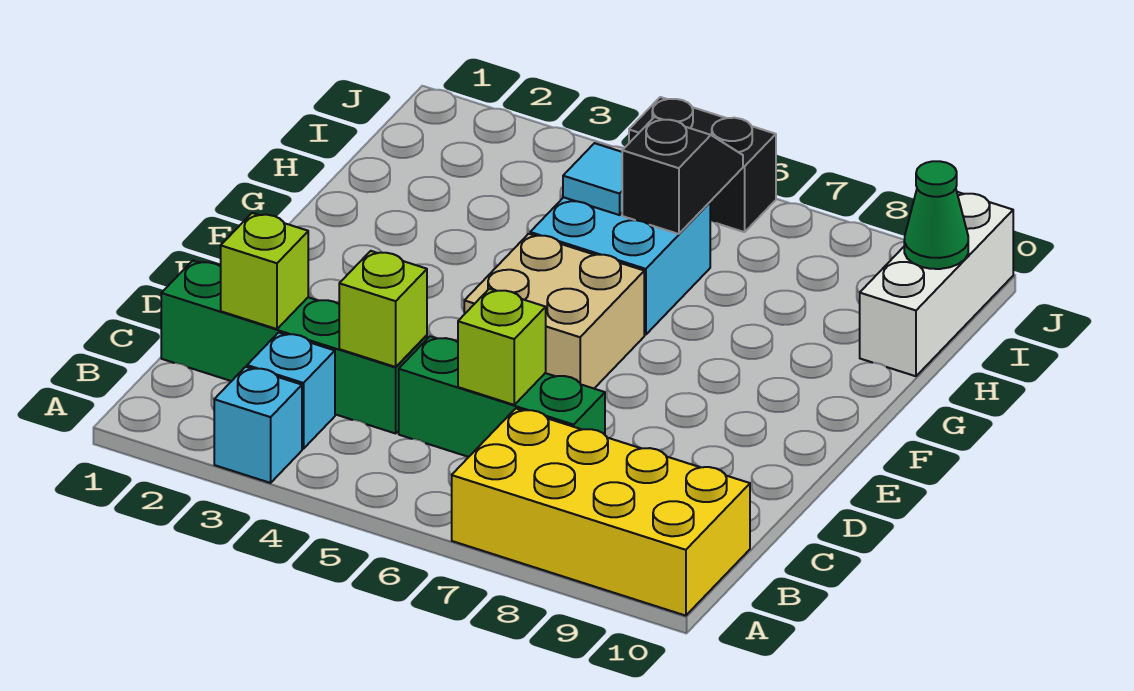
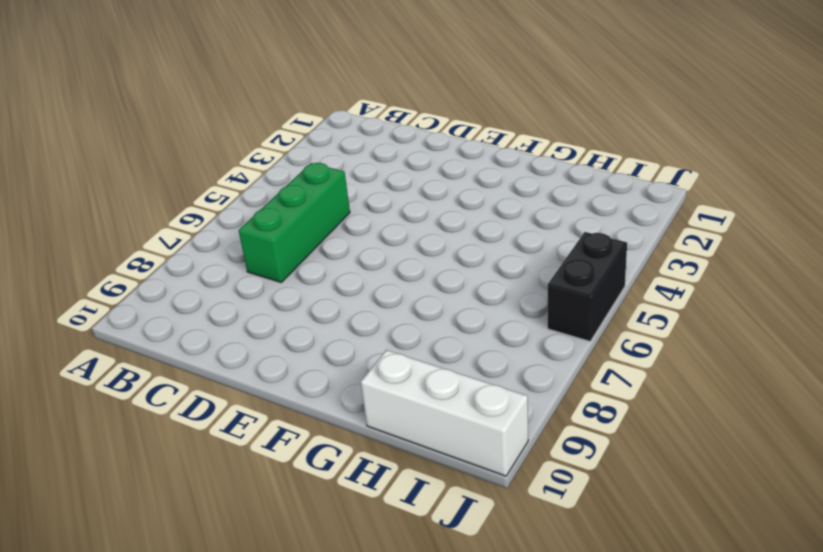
none -> cyan 1x1 brick [214,367,302,483]
none -> yellow 2x4 brick [452,409,750,616]
none -> cyan 1x1 brick [247,333,335,449]

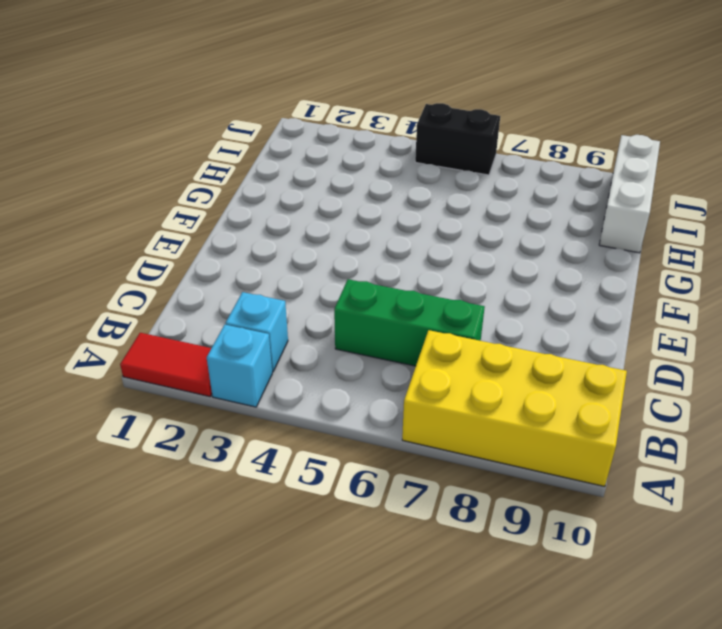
red 1x2 tile [120,333,212,397] -> none
none -> green 1x4 brick [161,261,427,433]
none -> tan 2x2 brick [464,234,644,388]
none -> cyan 2x2 brick [530,197,710,335]

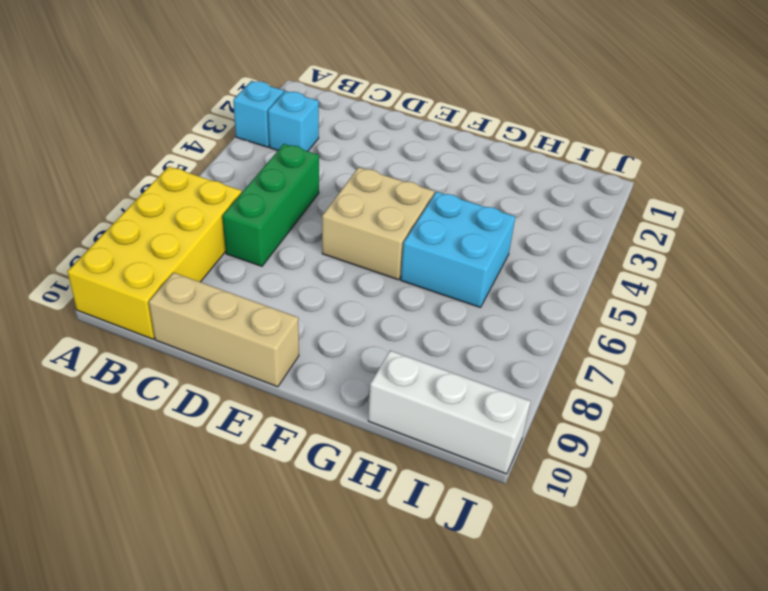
tan 1x3 brick [149,273,299,387] -> none
none -> green 1x4 brick [161,261,427,433]
none -> black 1x2 brick [629,97,776,232]
none -> lime 1x1 brick [221,213,308,329]

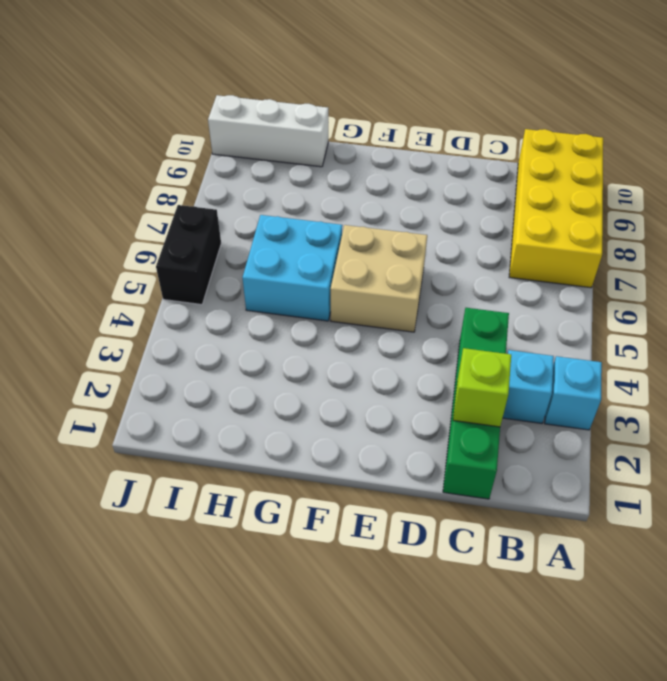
none -> green 1x3 brick [399,336,605,457]
none -> lime 1x1 brick [339,251,427,367]
none -> lime 1x1 brick [458,289,546,405]

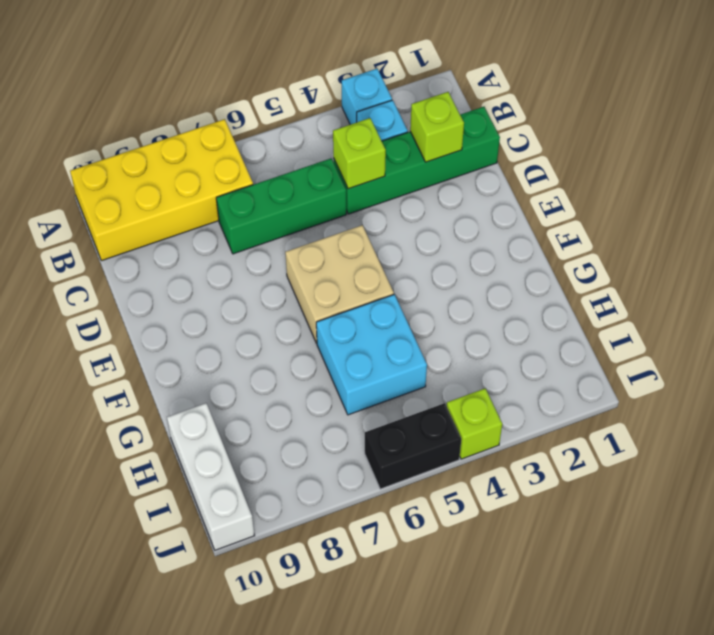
lime 1x1 brick [447,388,502,459] -> lime 1x1 brick moved to [458,289,546,405]
none -> cyan 1x1 tile [563,143,622,215]
none -> black 1x2 slope [622,117,743,234]
none -> green 1x1 cone [904,161,968,269]

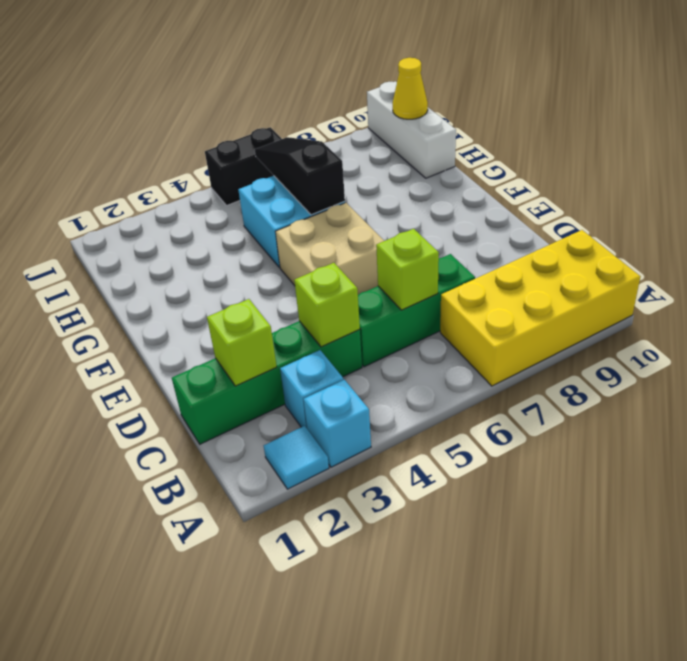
cyan 1x1 tile [264,426,329,489] -> cyan 1x1 tile moved to [563,143,622,215]
black 1x3 slope [255,137,345,215] -> black 1x2 slope [622,117,743,234]
yellow 1x1 cone [393,58,428,119] -> green 1x1 cone [904,161,968,269]

